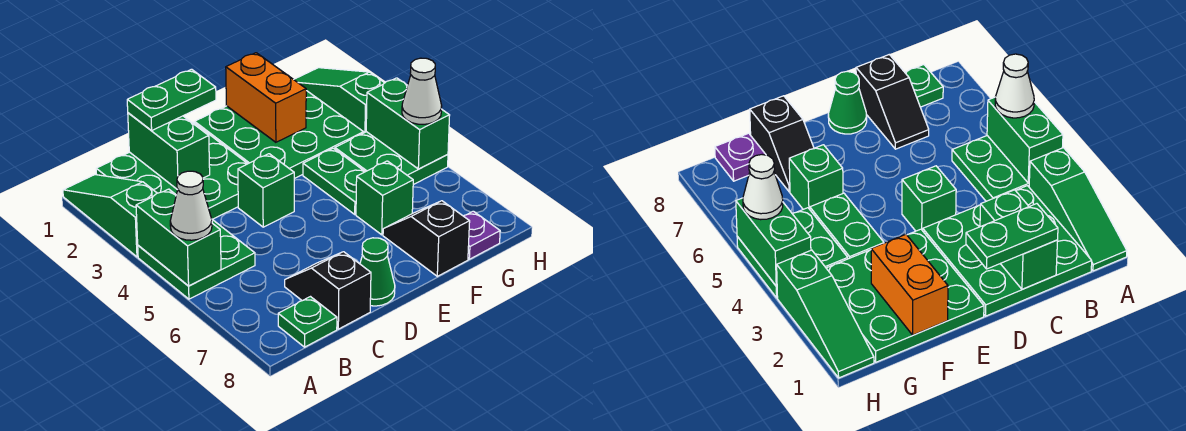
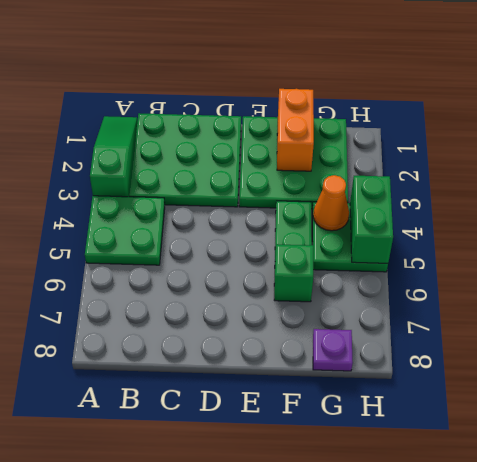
orange 1x1 cone [313,175,349,231] -> none
none -> green 1x1 plate [278,297,337,347]
none -> black 1x2 slope [285,252,371,329]
none -> green 1x1 brick [238,154,294,227]

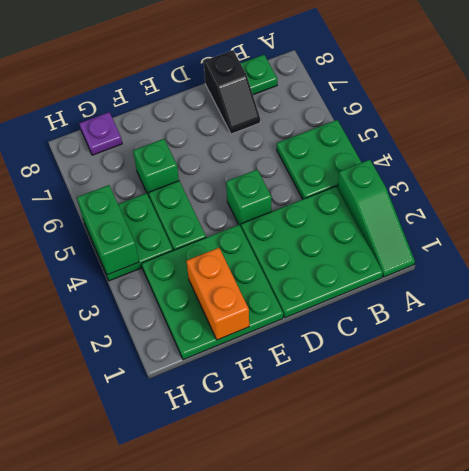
none -> green 1x1 cone [360,238,395,306]
none -> black 1x2 slope [383,201,470,276]
none -> green 1x3 slope [294,68,384,133]

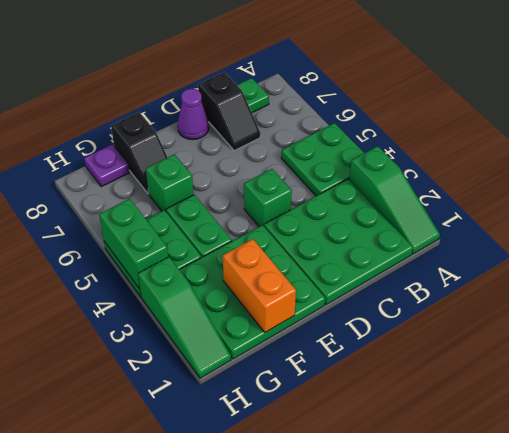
purple 1x1 cone [178,89,209,140] -> green 1x1 cone [360,238,395,306]
none -> green 1x2 brick [136,189,221,286]
none -> green 1x2 brick [128,113,210,190]
none -> white 1x1 cone [170,171,212,240]

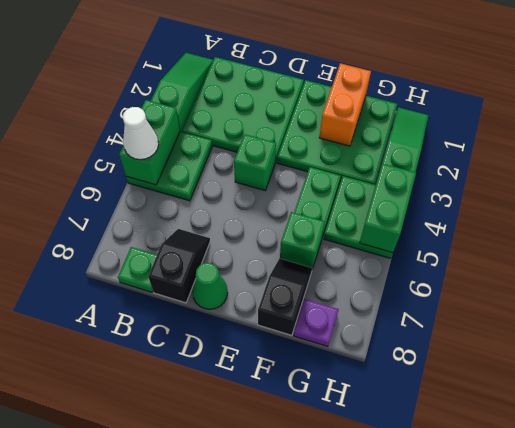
none -> green 1x2 brick [128,113,210,190]
none -> green 1x2 plate [127,69,216,131]
none -> white 1x1 cone [402,58,442,124]

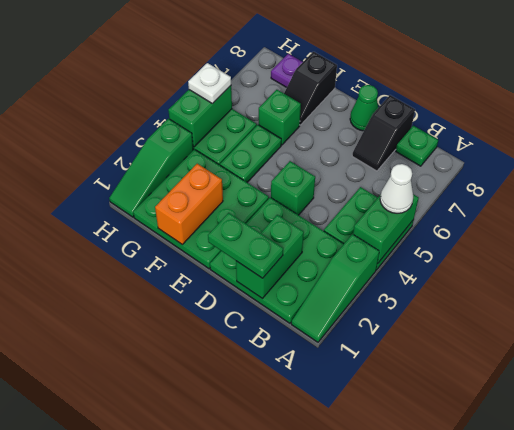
white 1x1 plate [188,63,231,104] -> white 1x1 cone [402,58,442,124]

